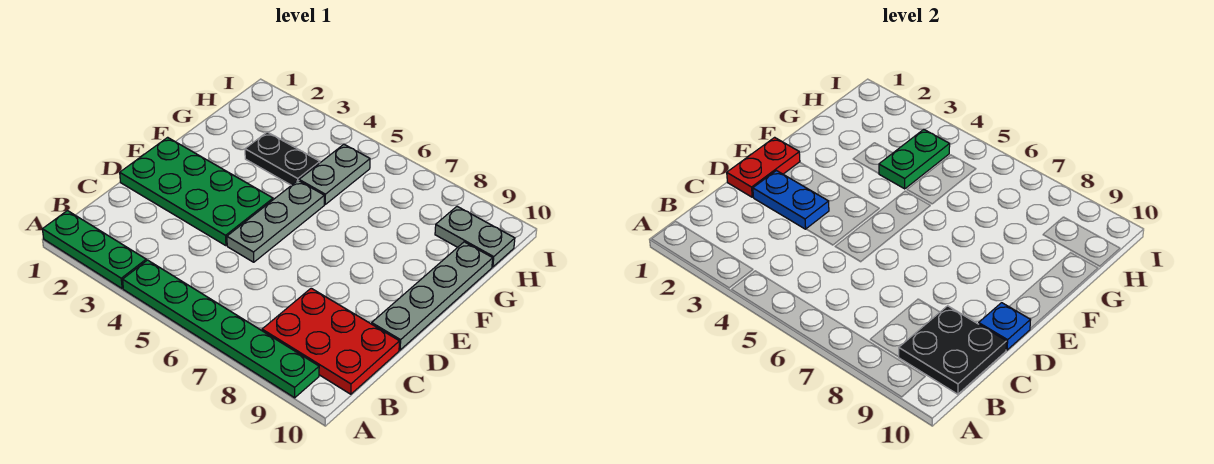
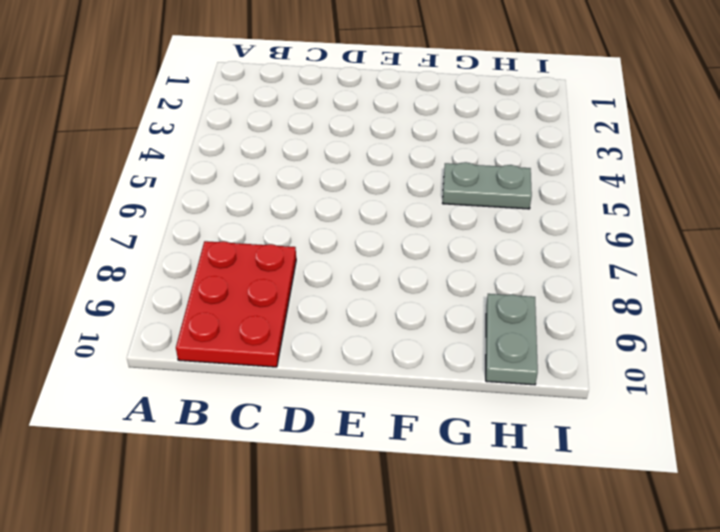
none -> green 1x3 plate [42,211,146,289]
none -> green 1x6 plate [123,260,319,398]
none -> green 2x4 plate [120,137,273,246]

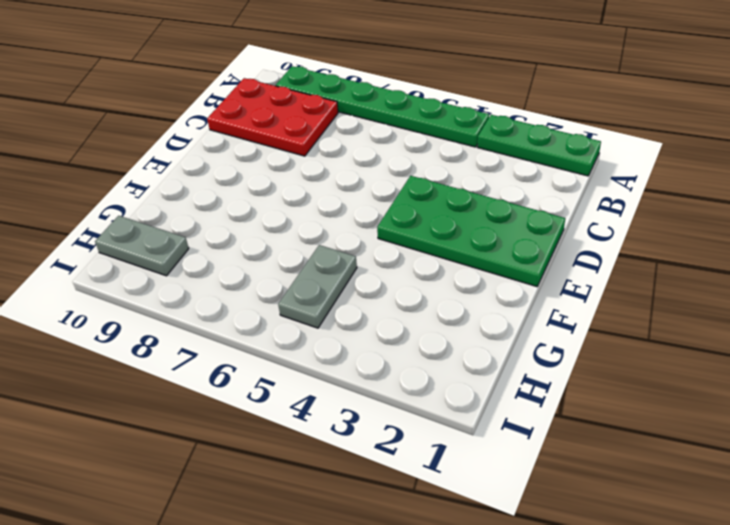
none -> grey 1x3 plate [227,181,324,262]
none -> grey 1x4 plate [372,242,493,350]
none -> black 1x2 plate [245,132,320,185]

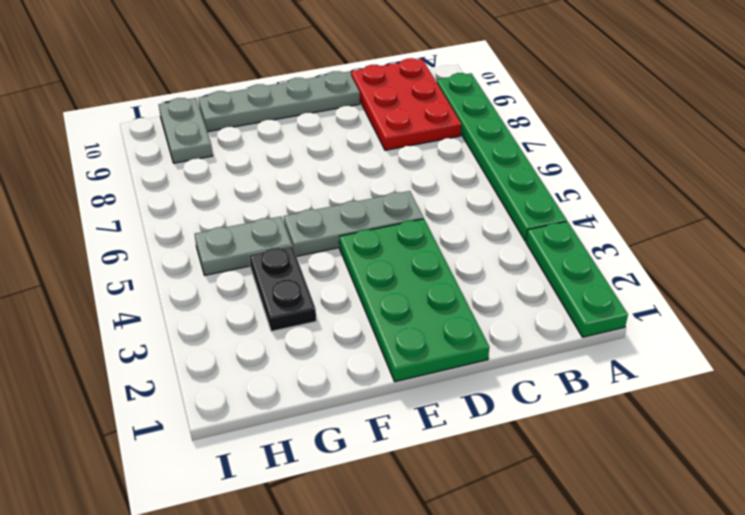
none -> black 2x2 plate [899,306,1006,394]
none -> red 1x2 plate [727,137,800,197]
none -> blue 1x2 plate [753,171,829,229]

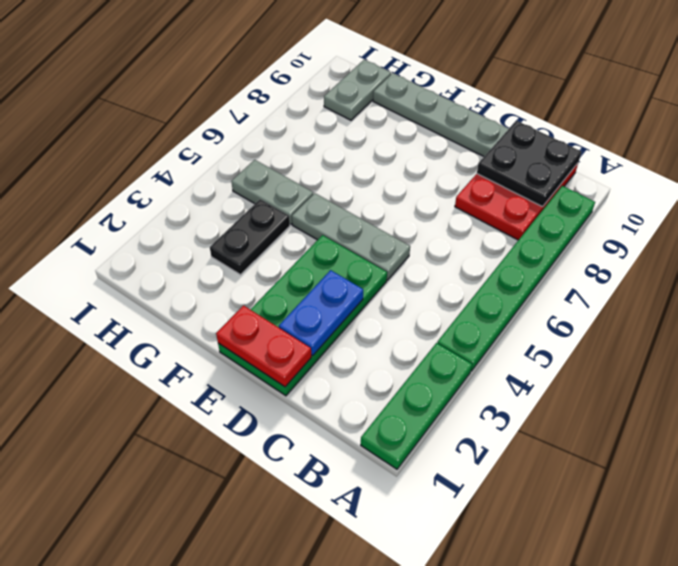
none -> blue 1x1 plate [979,303,1030,350]
none -> green 1x2 plate [879,129,950,189]

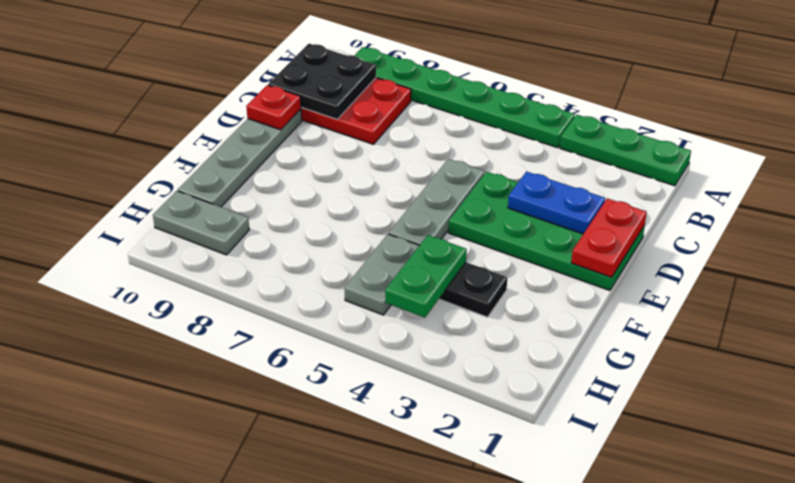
red 1x1 plate [246,85,301,130] -> blue 1x1 plate [979,303,1030,350]

